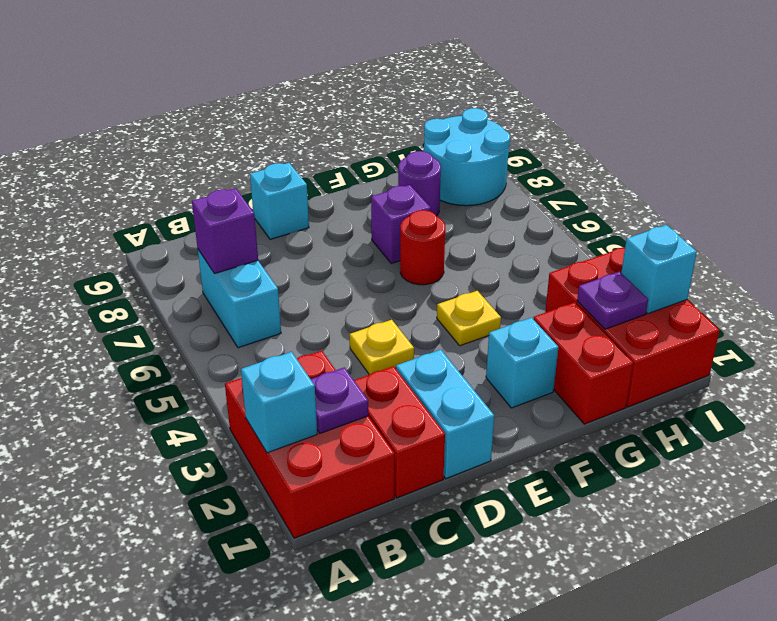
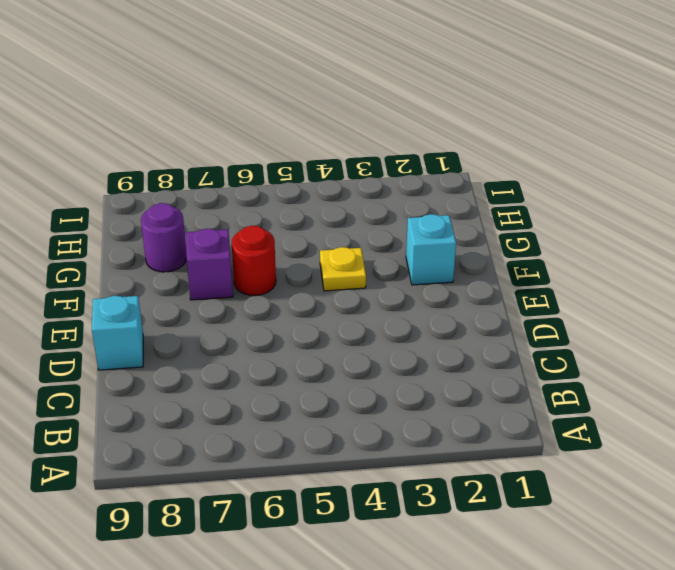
none -> red 2x3 brick [225,351,394,538]
none -> cyan 1x2 brick [198,250,281,348]
none -> red 1x2 brick [354,366,445,498]

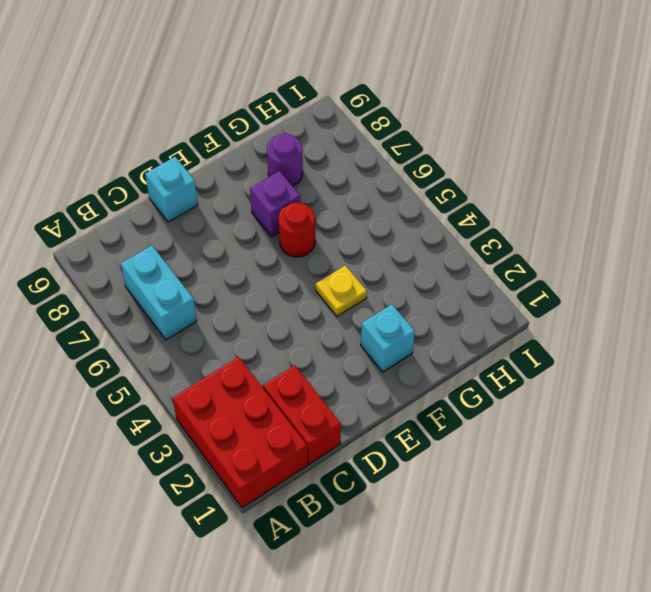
none -> cyan 1x2 brick [396,350,494,478]
none -> yellow 1x1 plate [350,320,414,375]
none -> red 1x2 brick [533,302,633,424]

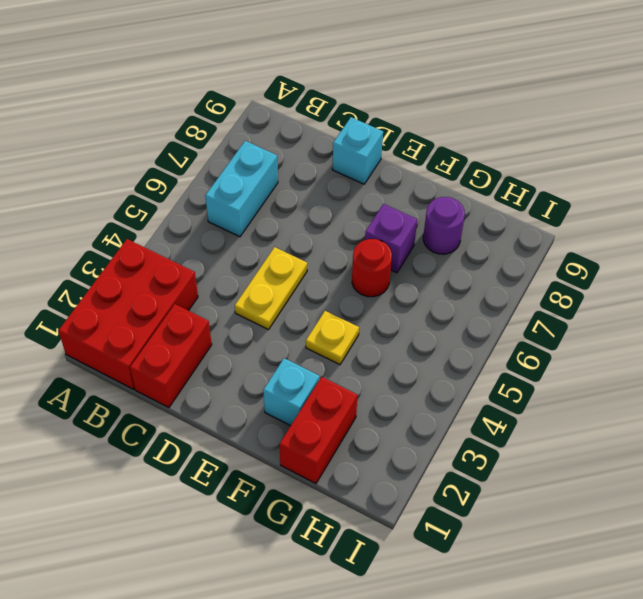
yellow 1x2 plate [235,247,307,330] -> yellow 1x1 plate [350,320,414,375]
none -> cyan 1x2 brick [396,350,494,478]
none -> red 2x3 brick [545,247,719,407]
none -> cyan 2x2 round brick [424,108,510,206]

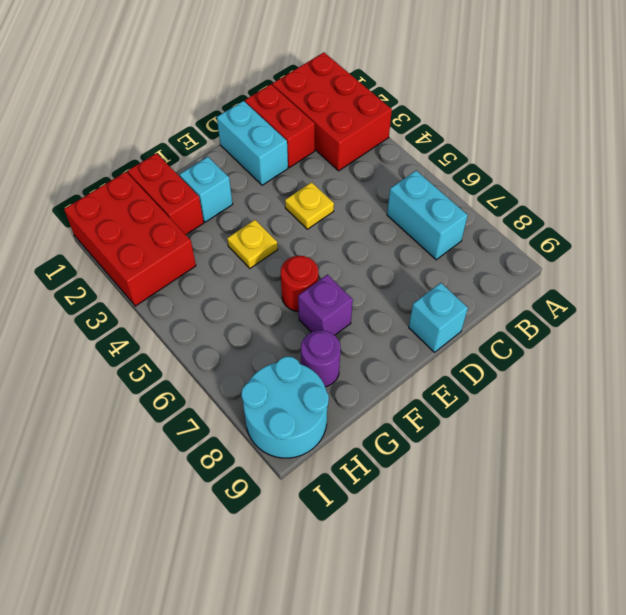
none -> cyan 1x1 brick [241,352,317,453]
none -> purple 1x1 plate [311,367,368,433]
none -> purple 1x1 brick [192,188,258,274]

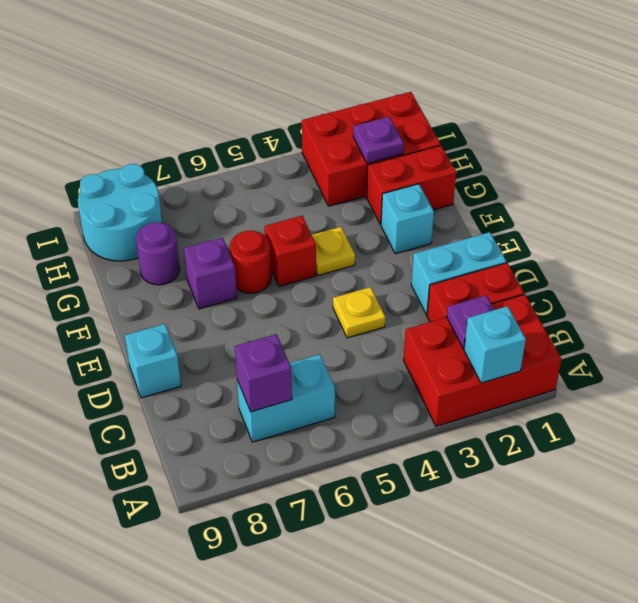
red 1x1 brick [265,216,316,286] -> none
none -> cyan 1x1 brick [621,225,697,314]

